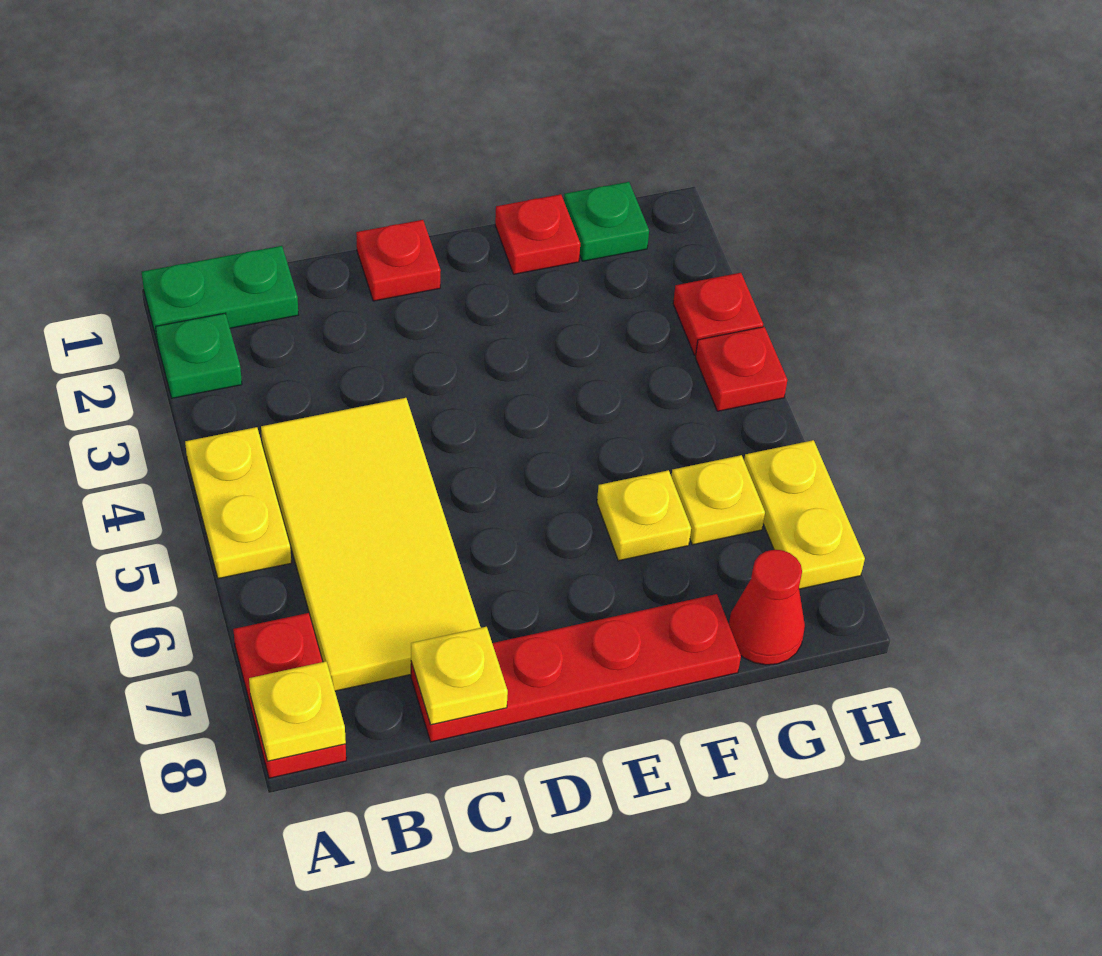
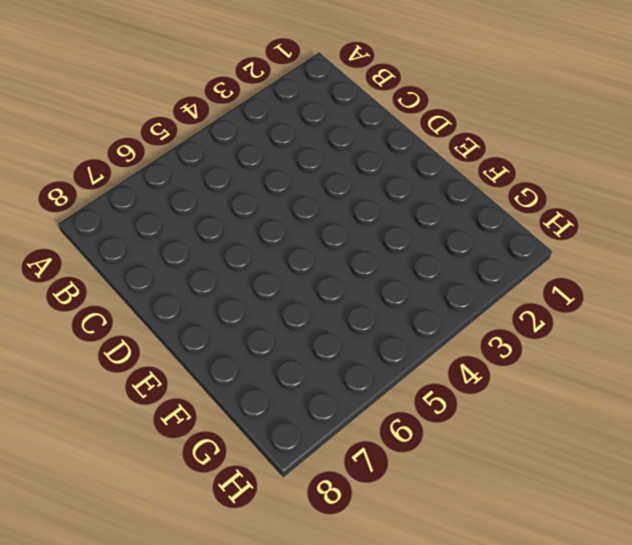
none -> green 1x2 plate [142,246,298,340]
none -> green 1x1 plate [156,313,242,398]
none -> yellow 1x2 plate [185,427,291,579]

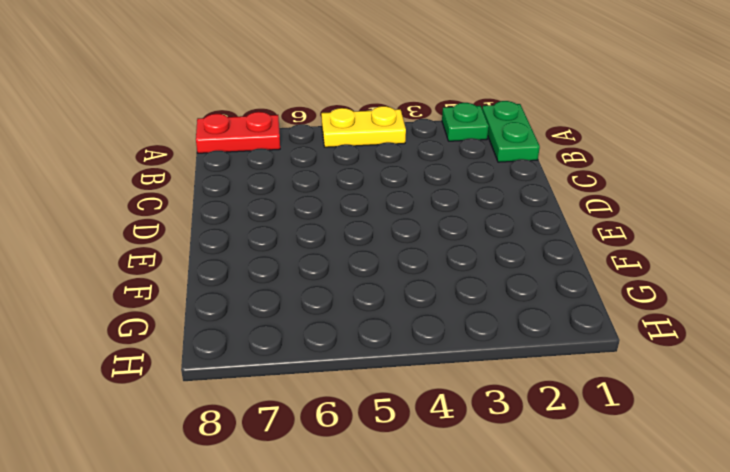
none -> yellow 2x4 tile [261,398,481,691]
none -> red 1x4 plate [411,594,741,742]
none -> red 1x1 plate [356,220,441,301]

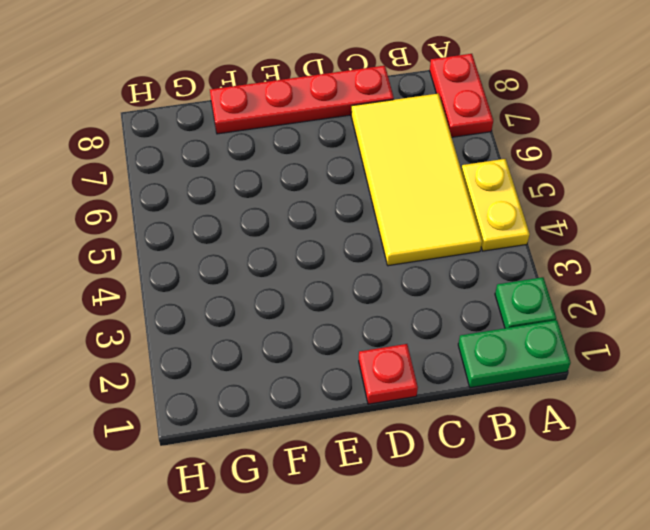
none -> red 1x1 plate [495,194,580,274]
none -> yellow 1x1 plate [597,470,691,561]
none -> green 1x1 plate [564,182,649,261]

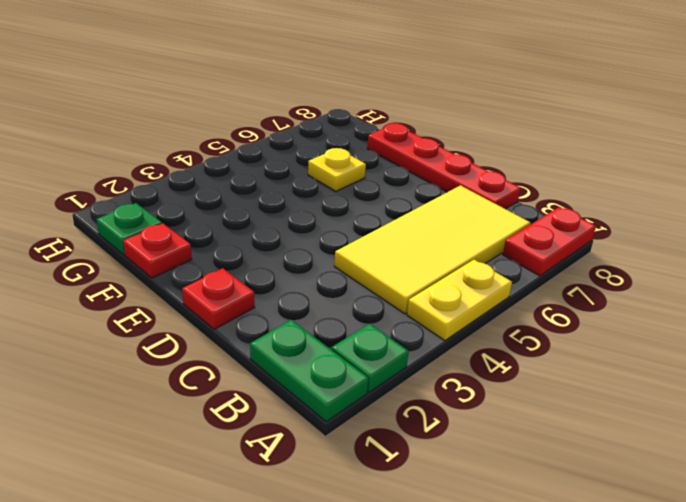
none -> yellow 1x1 plate [671,455,765,545]
none -> red 1x1 cone [729,550,805,665]
none -> red 1x1 plate [673,273,763,355]

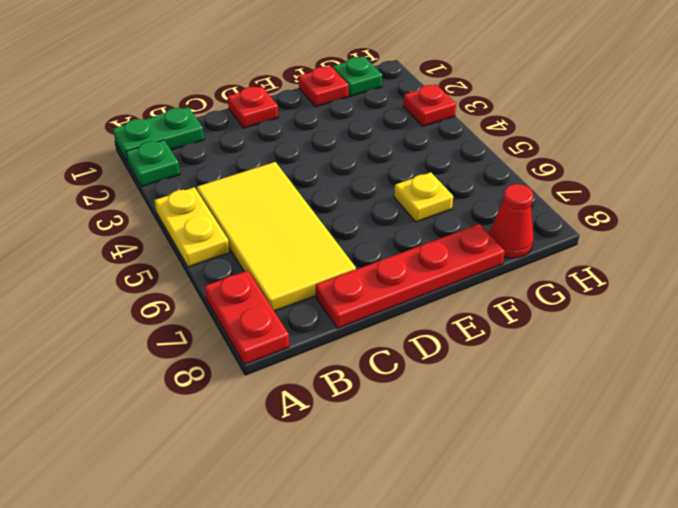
none -> yellow 1x1 plate [671,455,765,545]
none -> red 1x1 plate [696,327,787,411]
none -> yellow 1x2 plate [744,440,865,589]

